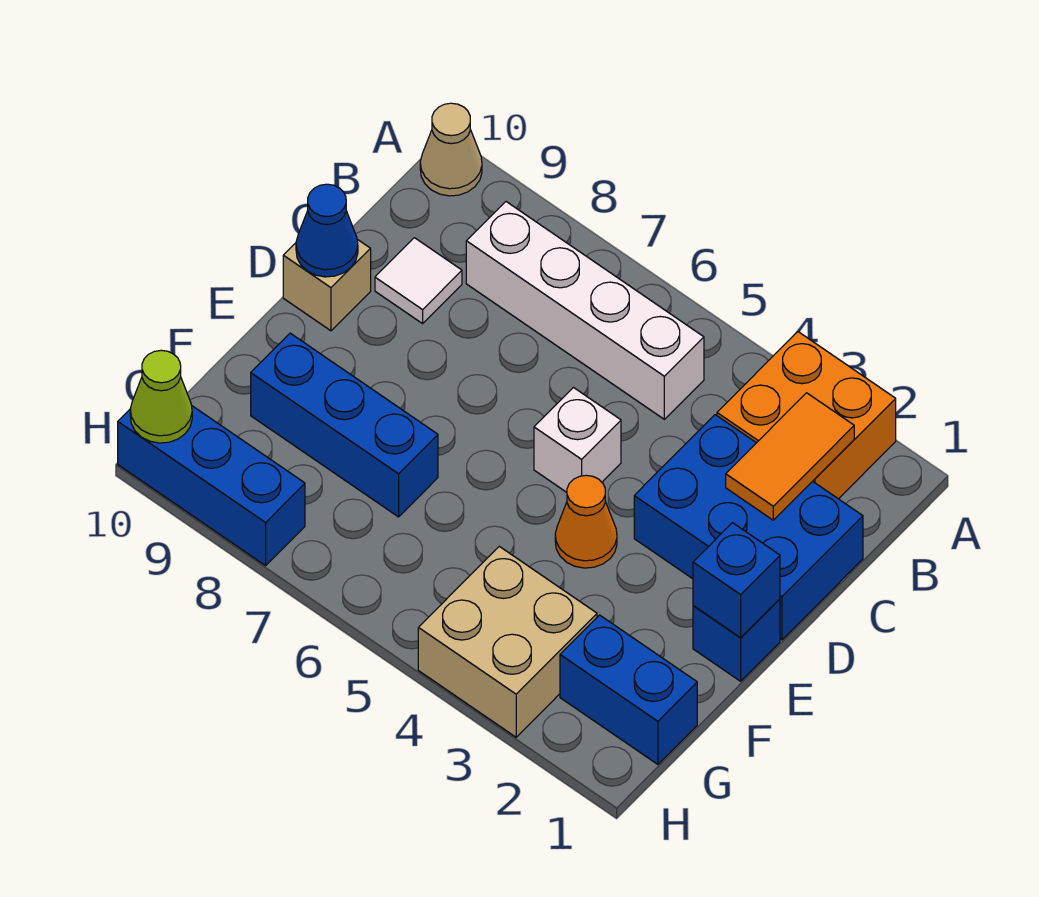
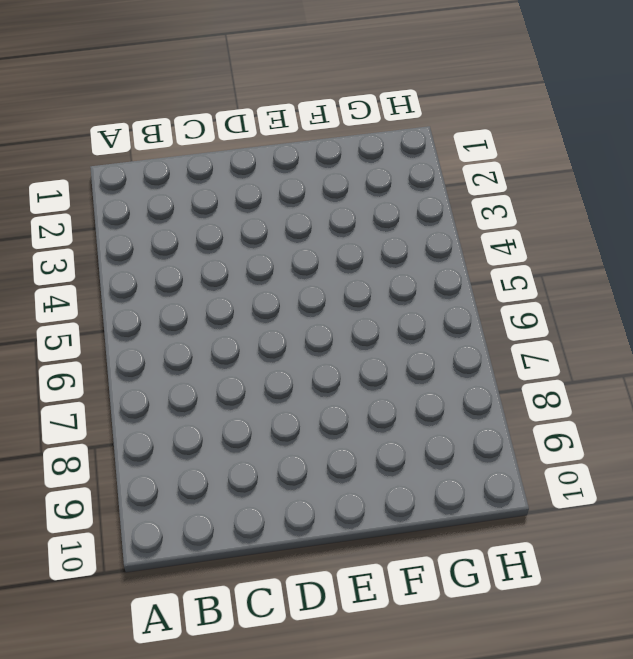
none -> orange 2x2 brick [717,332,896,499]
none -> tan 1x1 cone [420,103,482,196]
none -> white 1x4 brick [466,202,704,419]

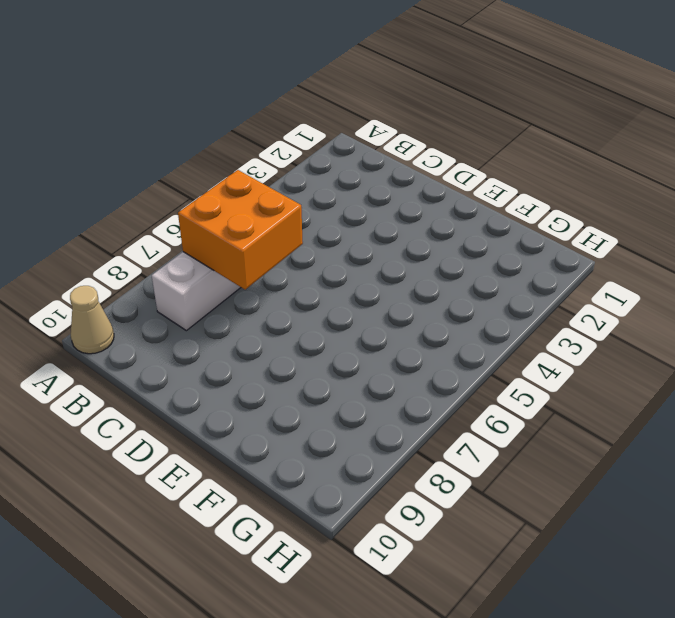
orange 2x2 brick [178,170,303,290] -> orange 2x2 brick moved to [717,332,896,499]
none -> blue 2x3 brick [634,415,863,640]
none -> white 1x1 tile [375,238,462,324]
none -> white 1x1 brick [534,388,621,492]

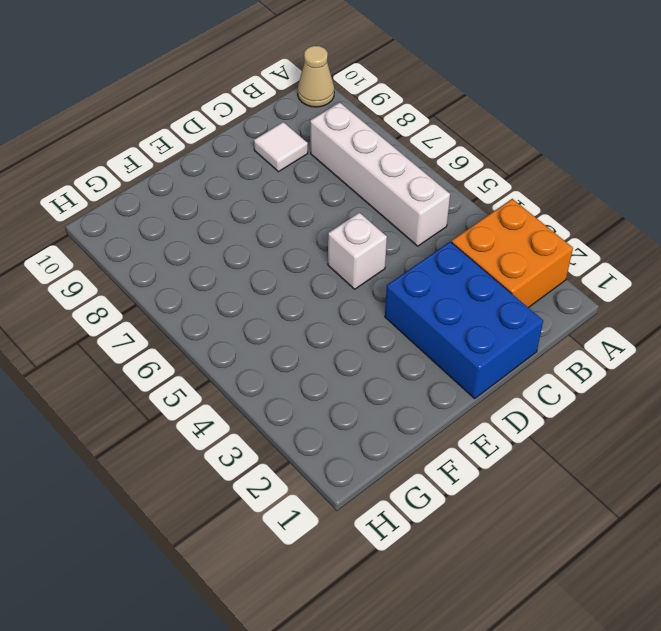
none -> tan 1x1 brick [283,239,371,331]
none -> blue 1x1 brick [693,599,780,681]
none -> orange 1x1 cone [555,475,617,568]

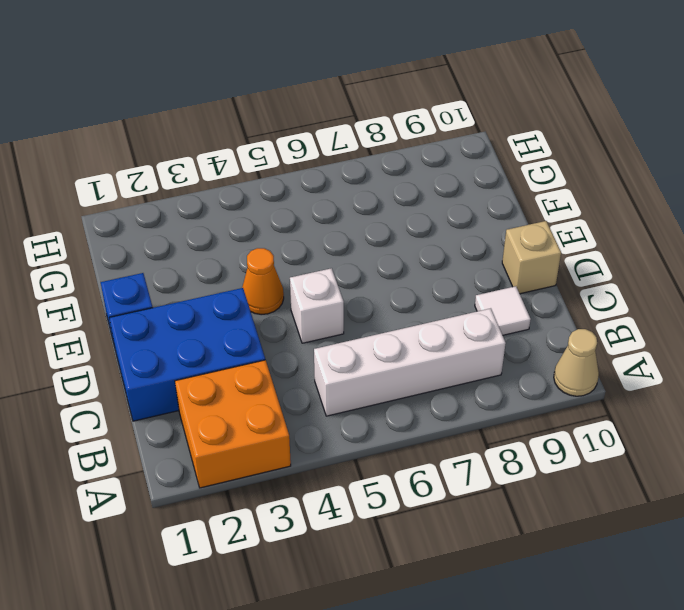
none -> blue 1x3 brick [251,333,438,517]
none -> blue 1x2 brick [560,615,697,764]
none -> tan 2x2 brick [418,546,597,737]

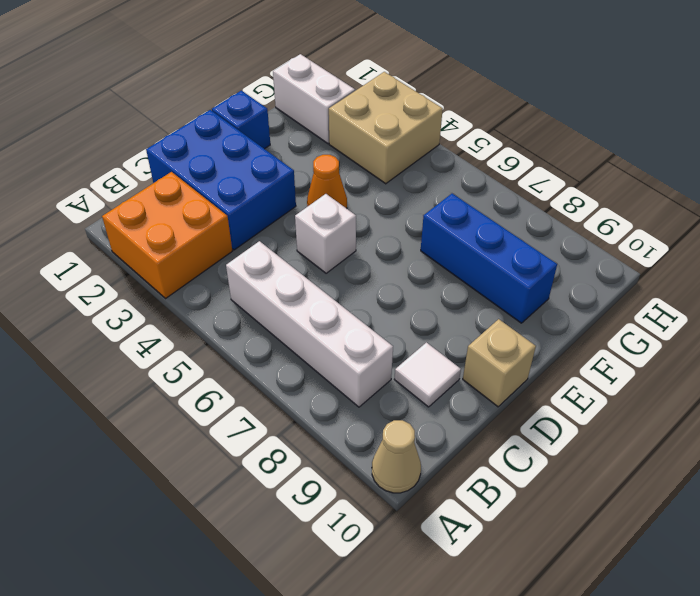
white 1x2 brick [273,54,355,144] -> blue 1x2 brick [560,615,697,764]
none -> blue 1x3 brick [118,406,305,566]
none -> orange 1x2 tile [726,393,854,520]
none -> blue 1x1 cone [296,184,358,277]

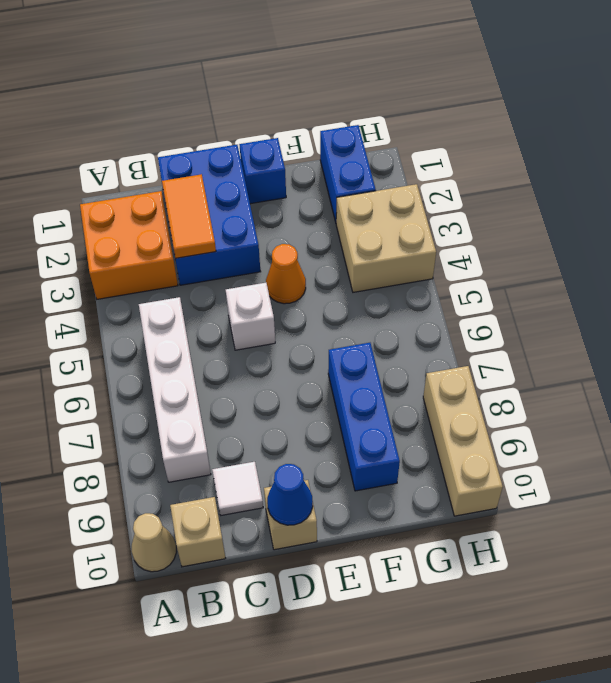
tan 1x1 brick [170,497,225,567] -> none
orange 1x2 tile [162,174,216,258] -> orange 1x2 tile turned to [726,393,854,520]
tan 1x3 brick [423,366,503,516] -> blue 1x3 brick [118,406,305,566]
none -> blue 1x1 brick [693,523,780,638]
none -> lime 1x1 cone [130,350,192,443]

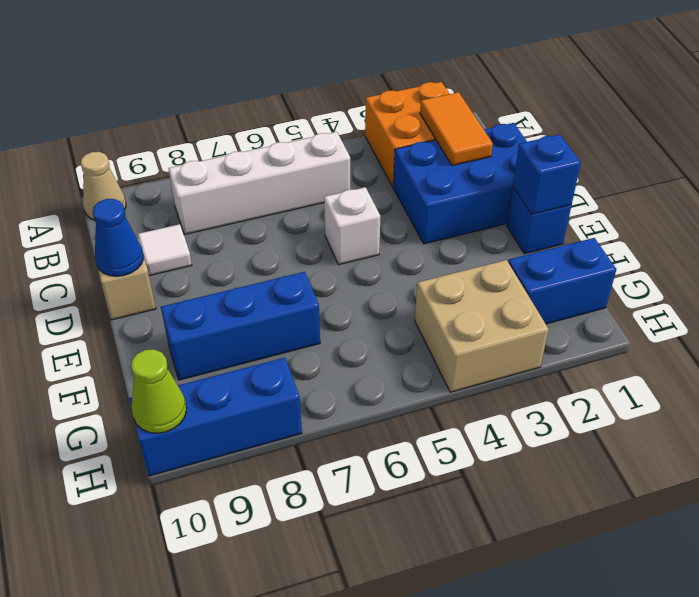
none -> orange 1x1 cone [555,475,617,568]

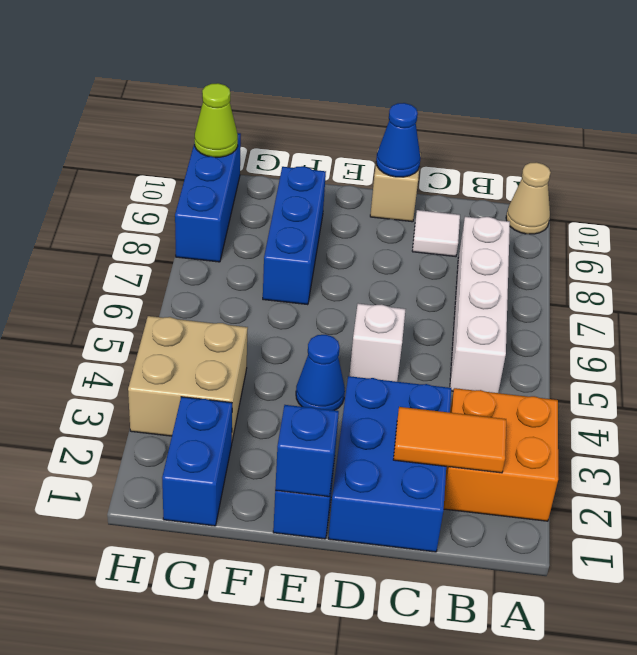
blue 1x1 cone [296,335,345,410] -> orange 1x1 cone [555,475,617,568]

